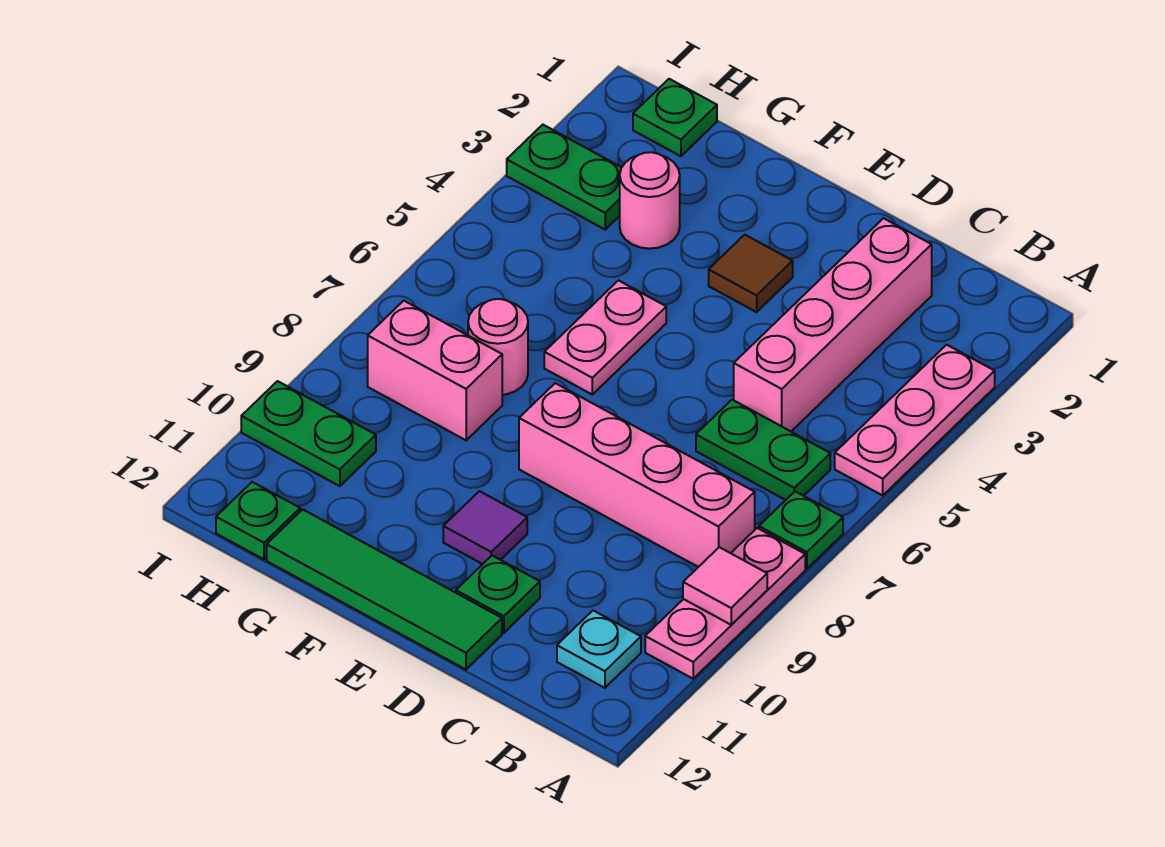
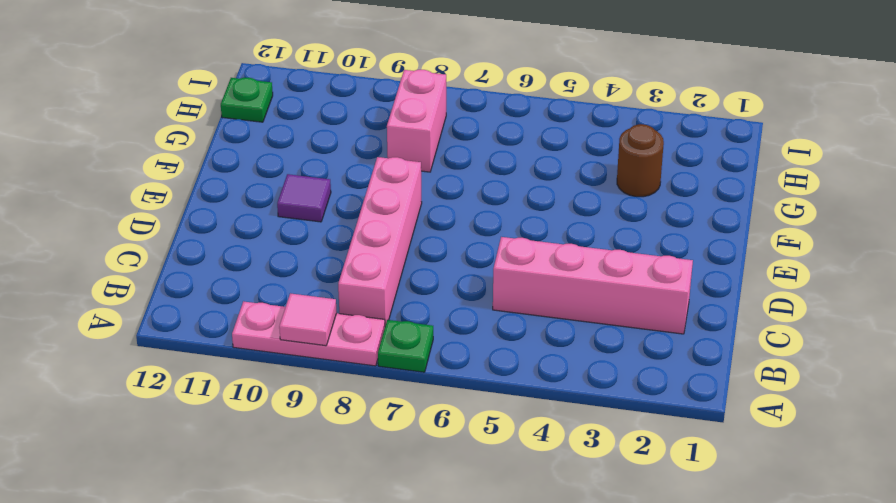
brown 1x1 round brick [617,124,664,197] -> pink 1x1 round brick [620,152,680,249]
none -> pink 1x3 plate [835,345,995,495]
none -> green 1x2 plate [696,400,830,500]
none -> cyan 1x1 plate [557,611,641,688]

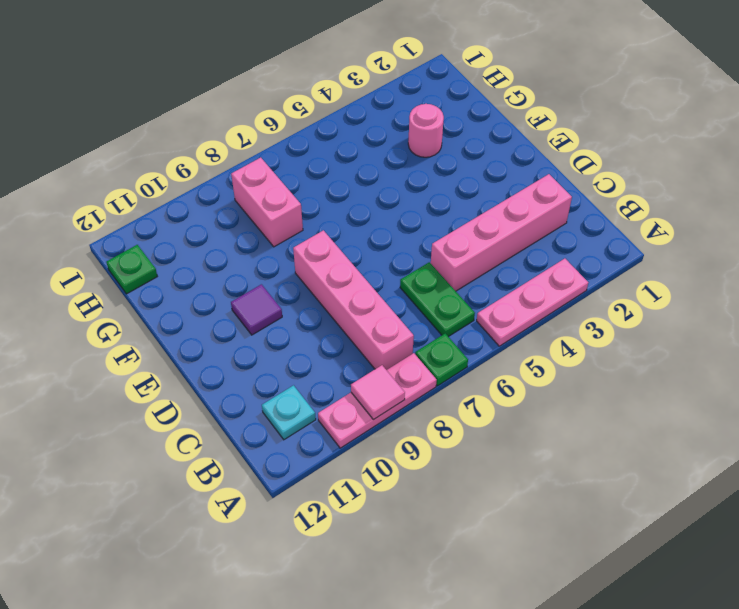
none -> green 1x1 plate [456,555,540,633]
none -> green 1x4 tile [267,509,502,669]
none -> brown 1x1 tile [709,235,793,312]

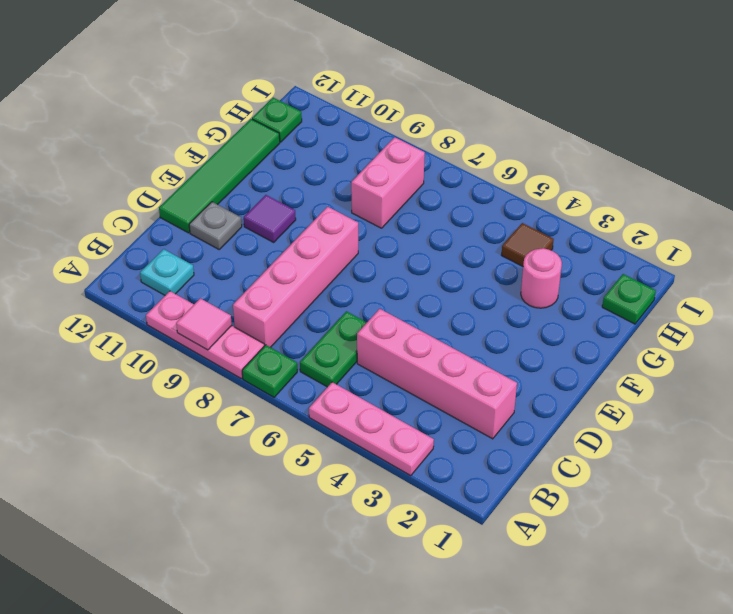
grey 1x1 plate [189,202,242,249] -> green 1x1 plate [456,555,540,633]
brown 1x1 tile [502,223,554,266] -> brown 1x1 tile moved to [709,235,793,312]
none -> pink 1x2 plate [544,280,666,394]
none -> pink 1x1 round brick [468,299,528,395]
none -> green 1x2 plate [507,125,622,229]

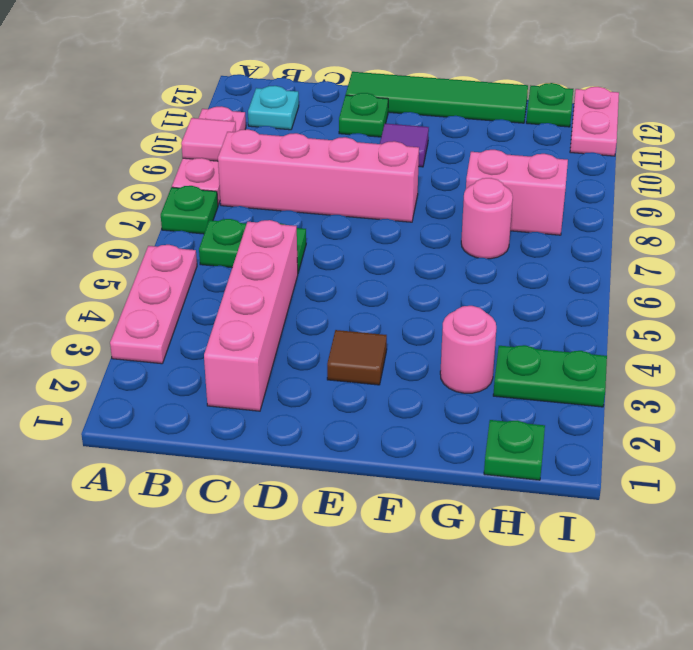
pink 1x2 plate [570,87,619,156] -> pink 1x2 plate moved to [544,280,666,394]
none -> green 1x2 plate [241,381,376,486]

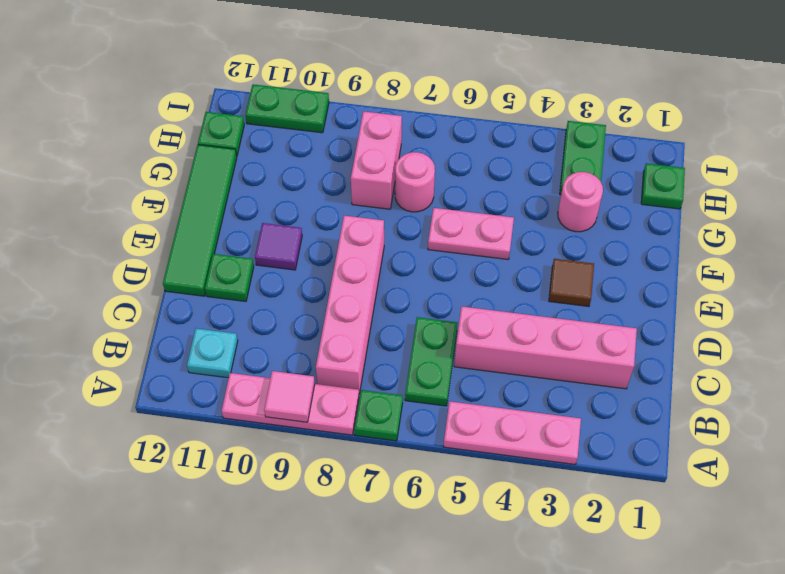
green 1x2 plate [245,84,329,133] -> green 1x2 plate turned to [241,381,376,486]

